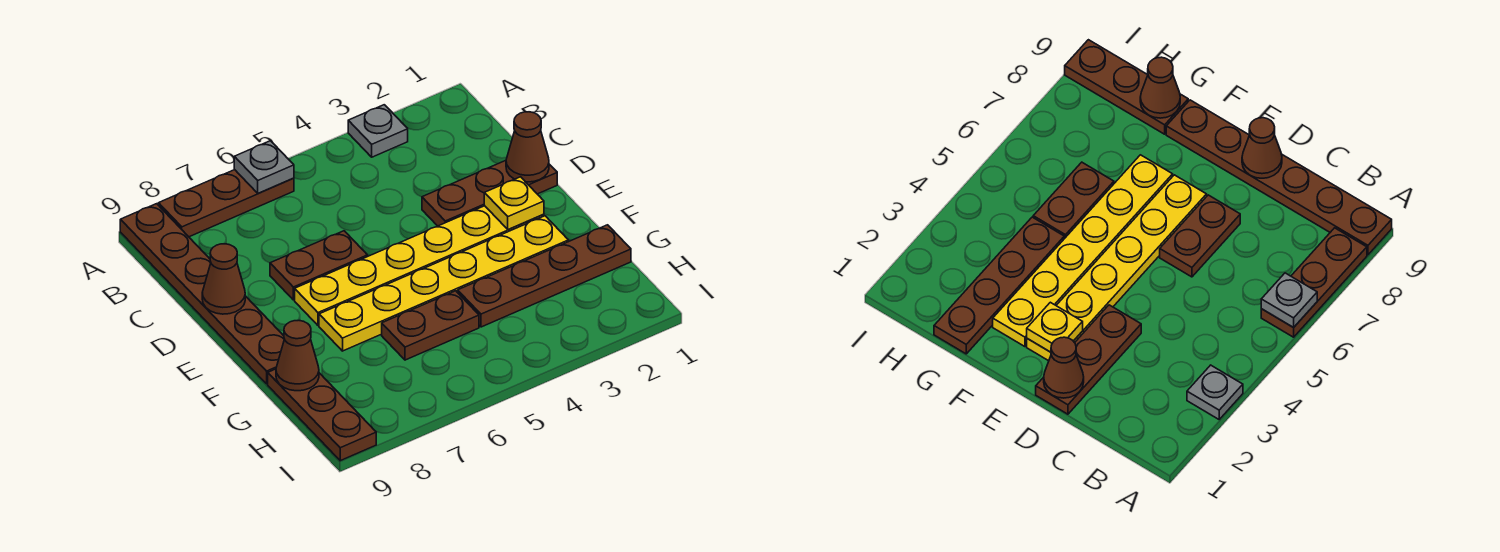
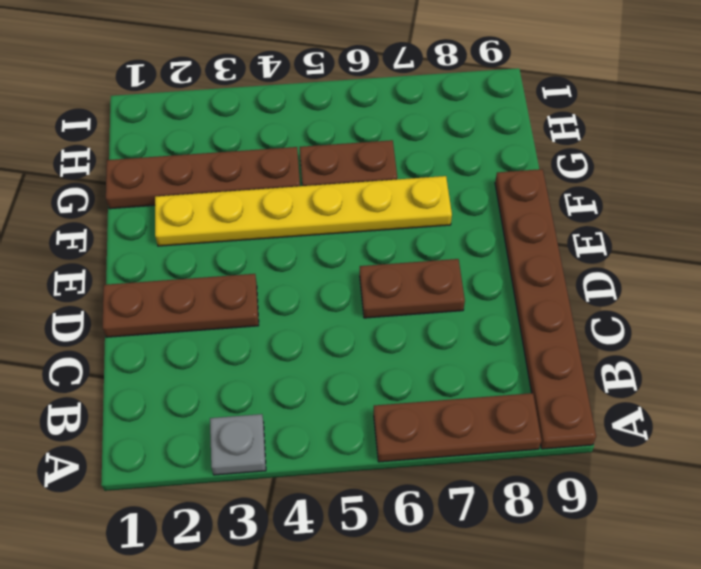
none -> yellow 1x6 plate [295,206,544,325]
none -> brown 1x3 plate [268,369,376,461]
none -> grey 1x1 plate [234,141,294,193]

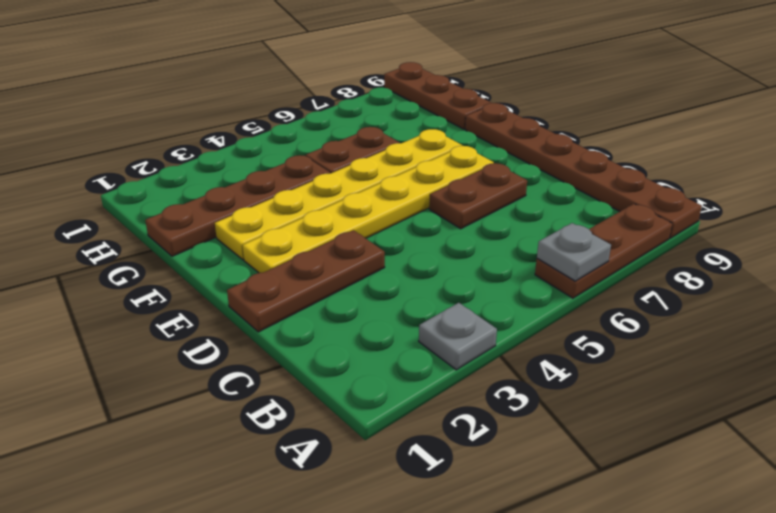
none -> brown 1x1 cone [506,112,549,182]
none -> brown 1x1 cone [202,244,245,314]
none -> yellow 1x1 plate [484,177,544,229]

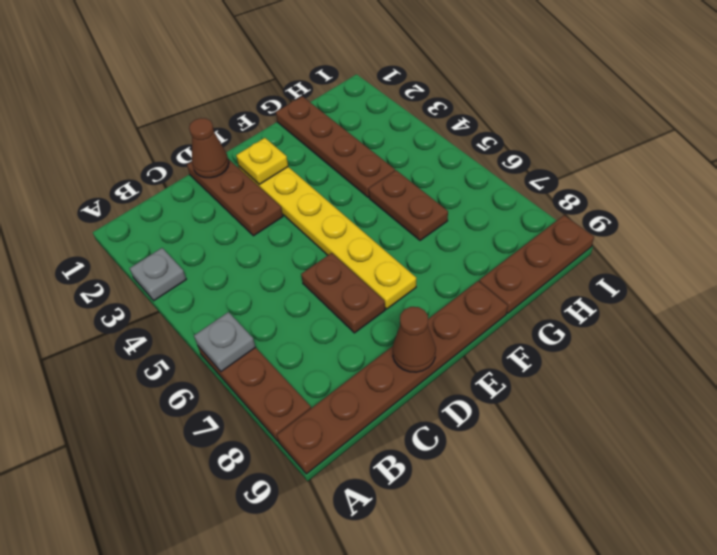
none -> yellow 1x6 plate [319,216,569,351]
none -> brown 1x1 cone [276,321,319,391]

